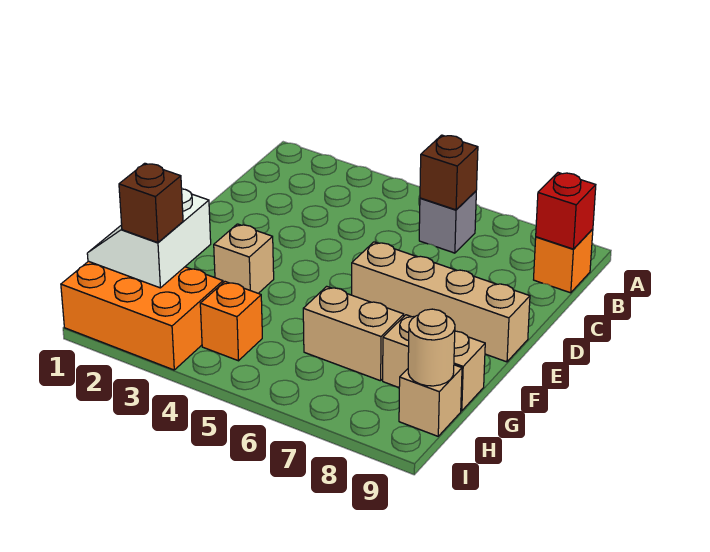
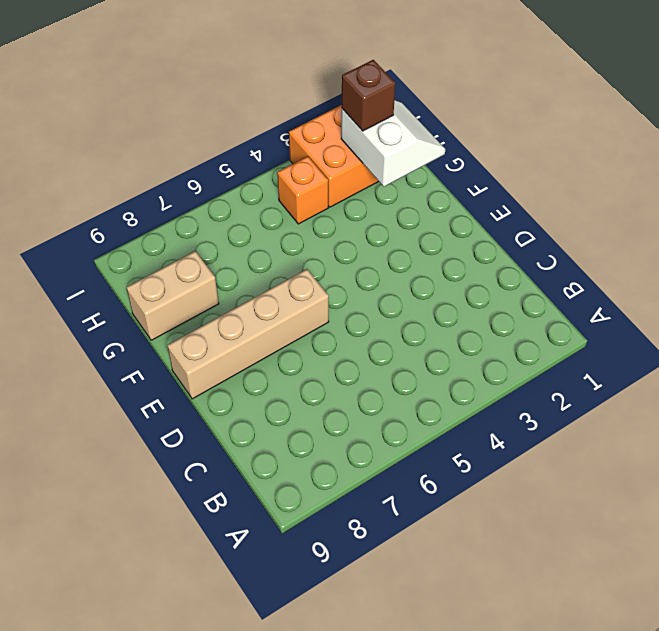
none -> grey 1x1 brick [419,191,476,253]
none -> orange 1x1 brick [534,229,593,293]
none -> tan 1x1 brick [214,224,274,293]

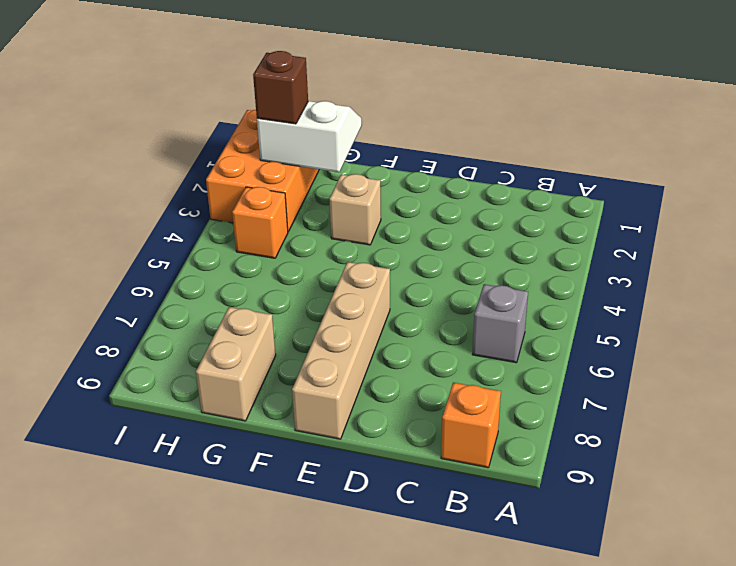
none -> tan 1x2 brick [303,286,404,381]
none -> tan 1x1 brick [399,365,462,436]
none -> brown 1x1 brick [420,135,478,210]

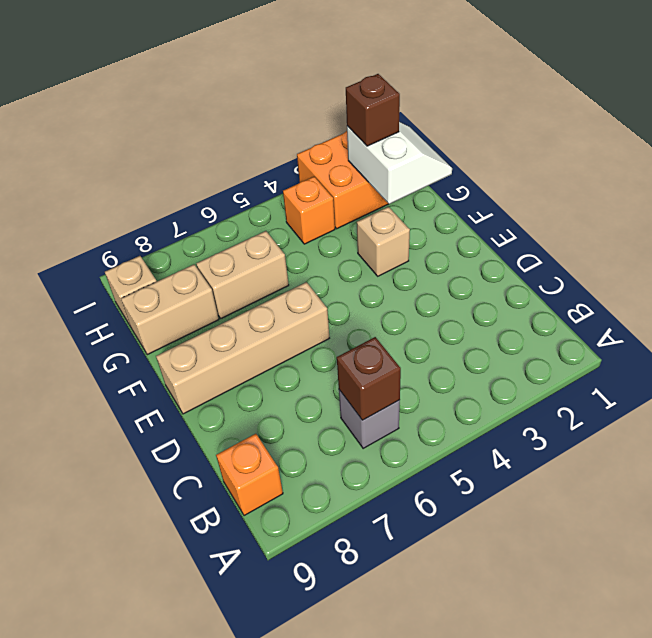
none -> red 1x1 brick [536,173,596,249]
none -> tan 1x1 round brick [408,309,455,386]

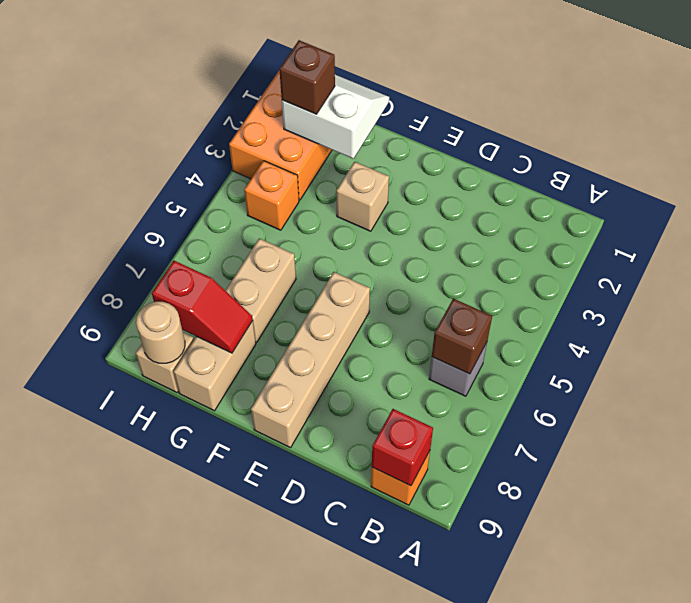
red 1x2 slope [152,261,253,353] -> none

